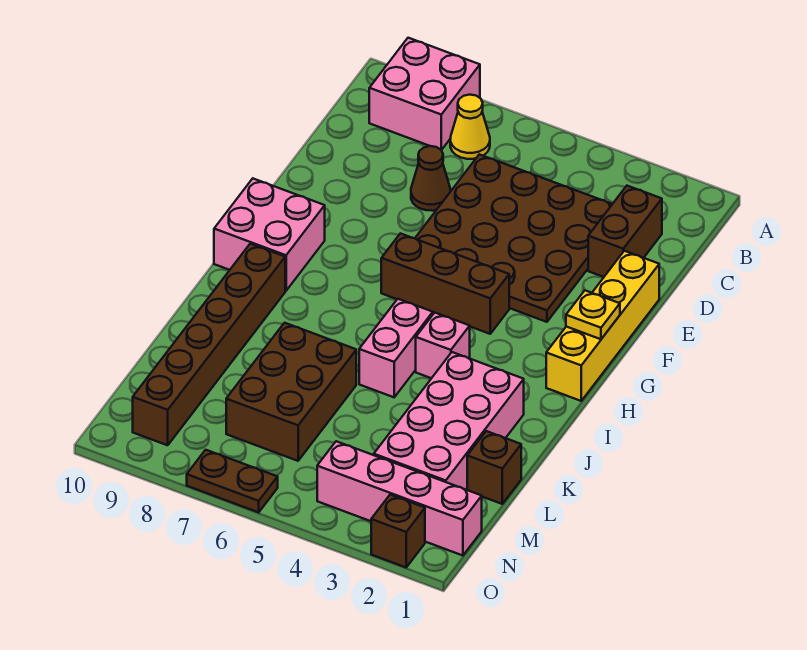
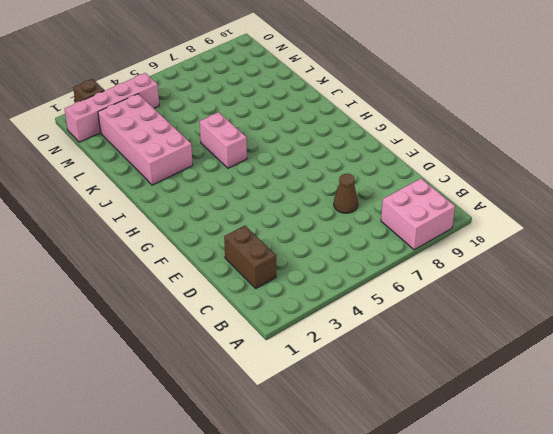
none -> yellow 1x1 cone [450,95,490,159]
none -> brown 4x4 plate [415,154,612,322]
none -> yellow 1x4 brick [546,251,659,401]

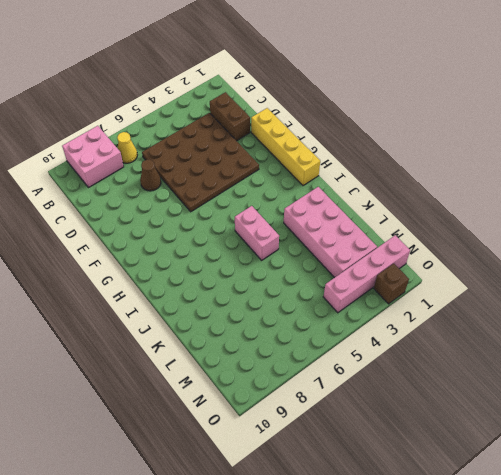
none -> brown 1x3 brick [381,233,509,334]
none -> pink 2x2 brick [214,179,325,291]
none -> pink 1x1 brick [416,313,470,378]

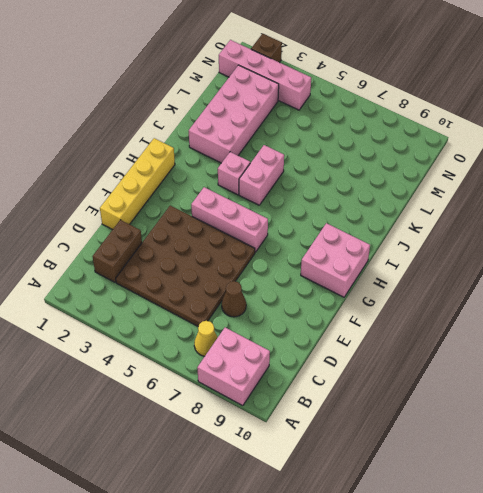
pink 1x3 brick [191,187,268,252] -> brown 1x3 brick [381,233,509,334]
none -> brown 1x6 brick [133,244,285,445]
none -> brown 2x3 brick [226,323,356,461]
none -> brown 1x1 brick [467,431,521,504]

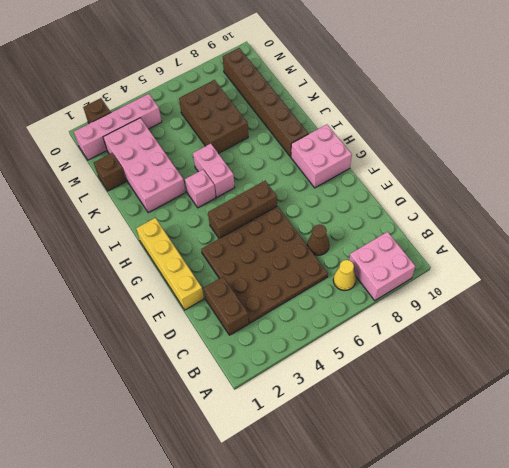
none -> brown 1x2 plate [187,450,278,512]
none -> yellow 1x1 plate [566,290,620,339]

